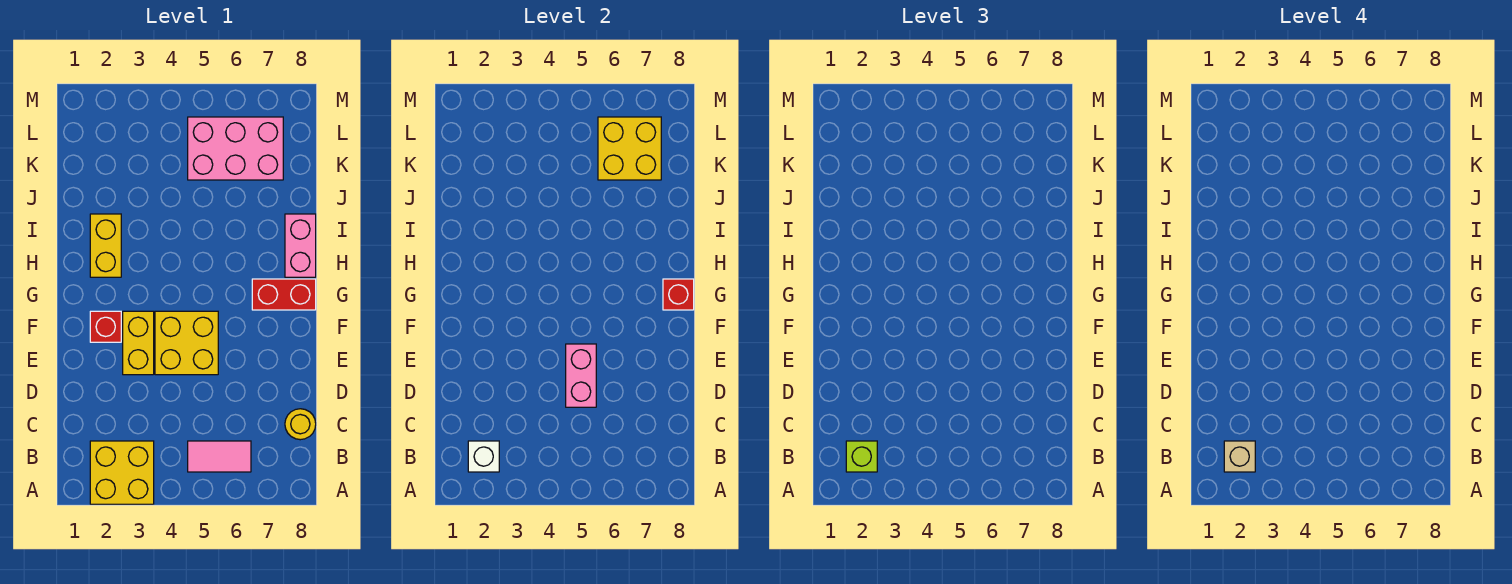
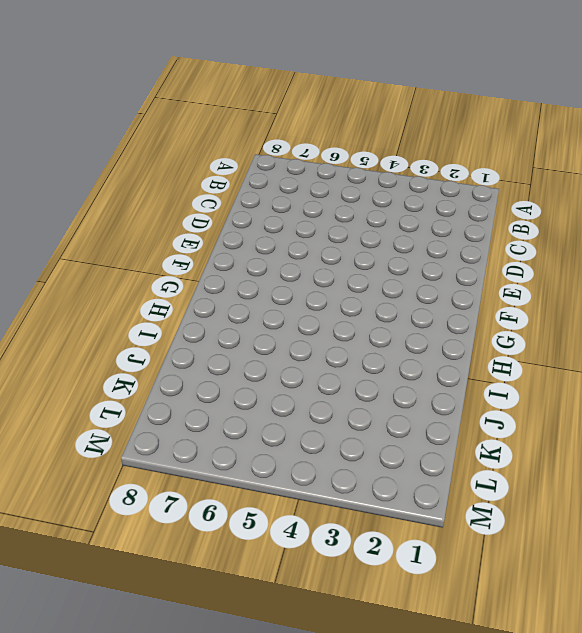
none -> yellow 2x2 brick [90,441,154,504]
none -> pink 1x2 tile [188,441,251,472]
none -> yellow 1x1 round brick [285,409,316,440]

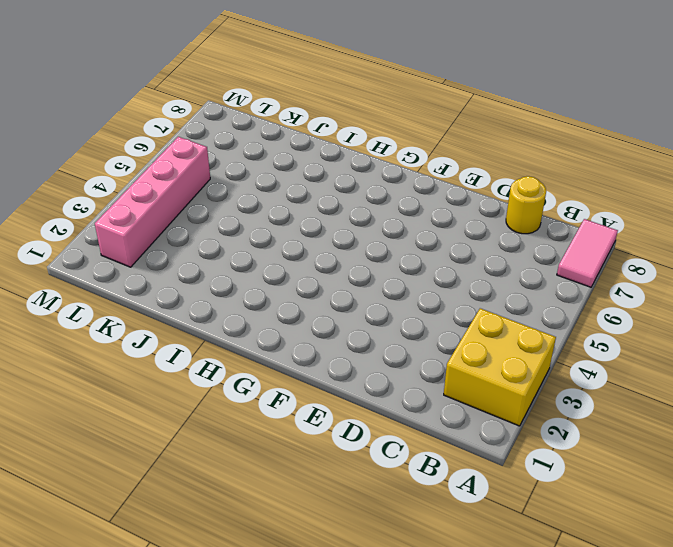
pink 1x2 tile [557,219,618,287] -> pink 1x2 tile moved to [188,441,251,472]
pink 1x4 brick [95,137,210,267] -> pink 2x3 brick [188,117,283,180]
none -> yellow 1x2 brick [123,311,154,375]
none -> yellow 2x2 brick [155,311,218,375]
none -> red 1x1 brick [90,311,121,342]

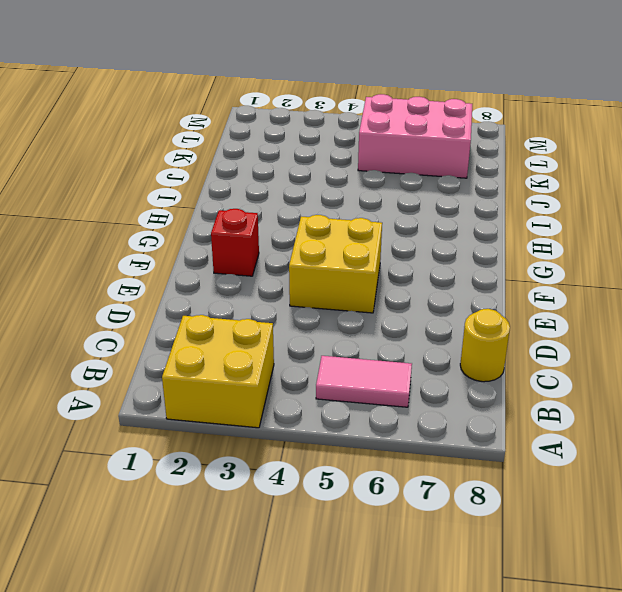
none -> yellow 1x2 brick [123,311,154,375]
none -> red 1x2 brick [252,279,316,310]
none -> yellow 1x2 brick [90,214,121,277]

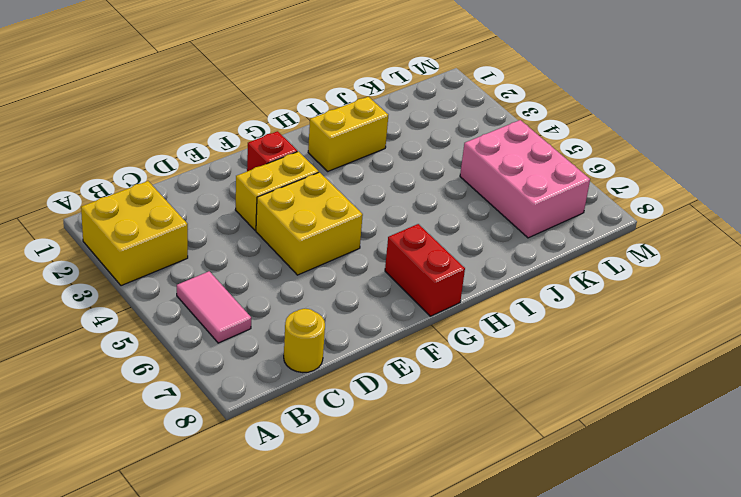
none -> pink 1x2 brick [285,214,316,277]
none -> white 1x1 brick [468,441,499,472]
none -> pink 1x2 brick [566,344,596,407]

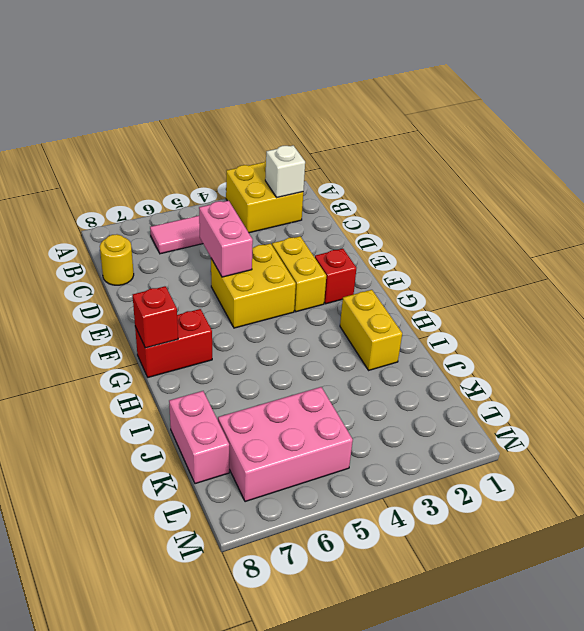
pink 1x2 brick [169,391,229,484] -> pink 1x2 brick moved to [285,214,316,277]
none -> yellow 2x2 brick [598,117,661,180]
none -> lime 1x1 brick [846,441,877,472]
none -> tan 1x1 brick [1224,441,1255,472]

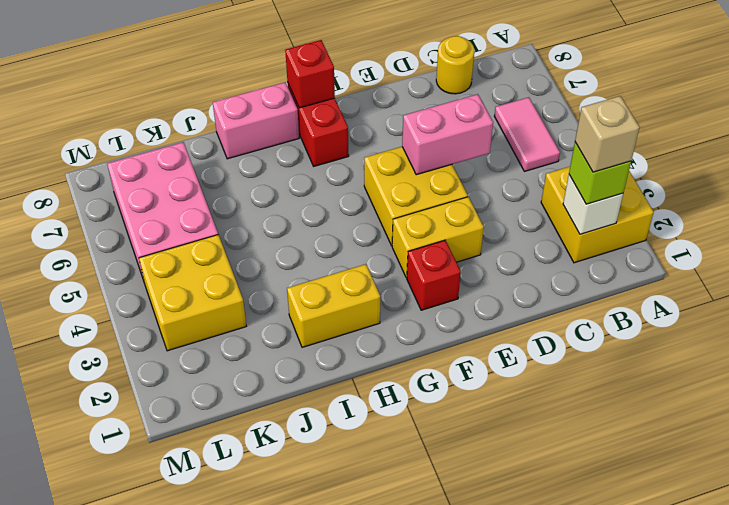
yellow 2x2 brick [139,235,246,351] -> yellow 2x2 brick moved to [598,117,661,180]

